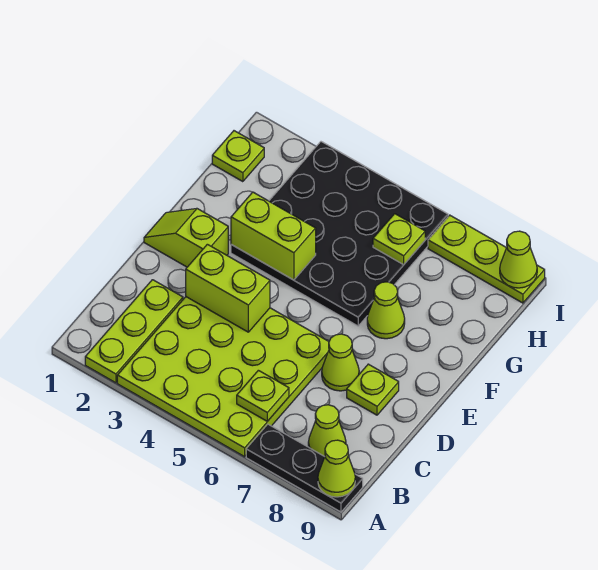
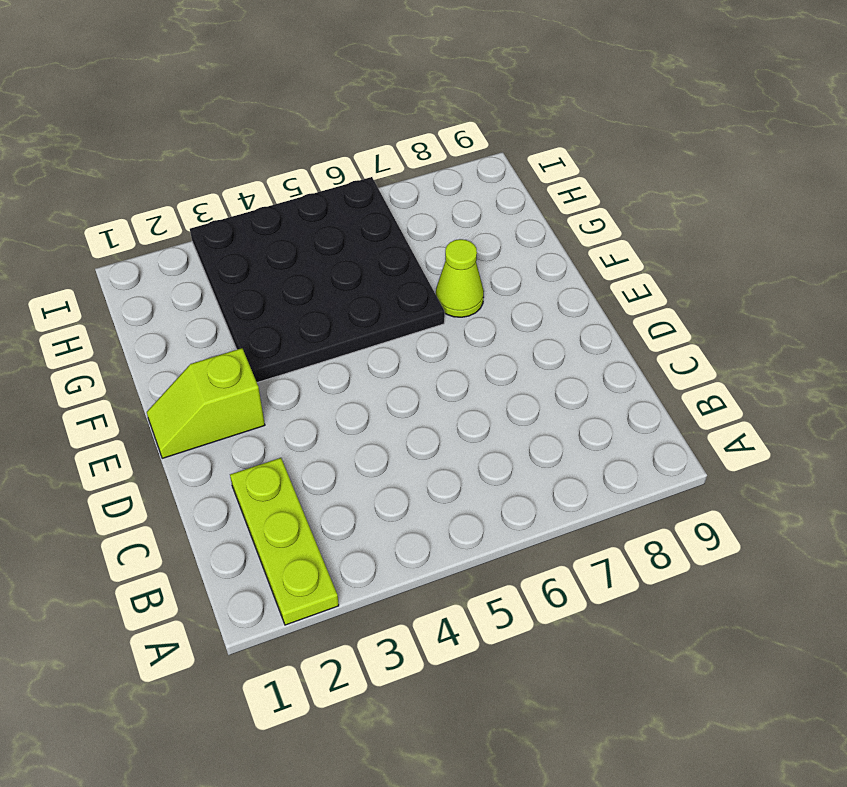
none -> lime 4x4 plate [117,297,329,457]
none -> black 1x3 plate [246,424,363,512]
none -> lime 1x1 cone [308,405,346,457]

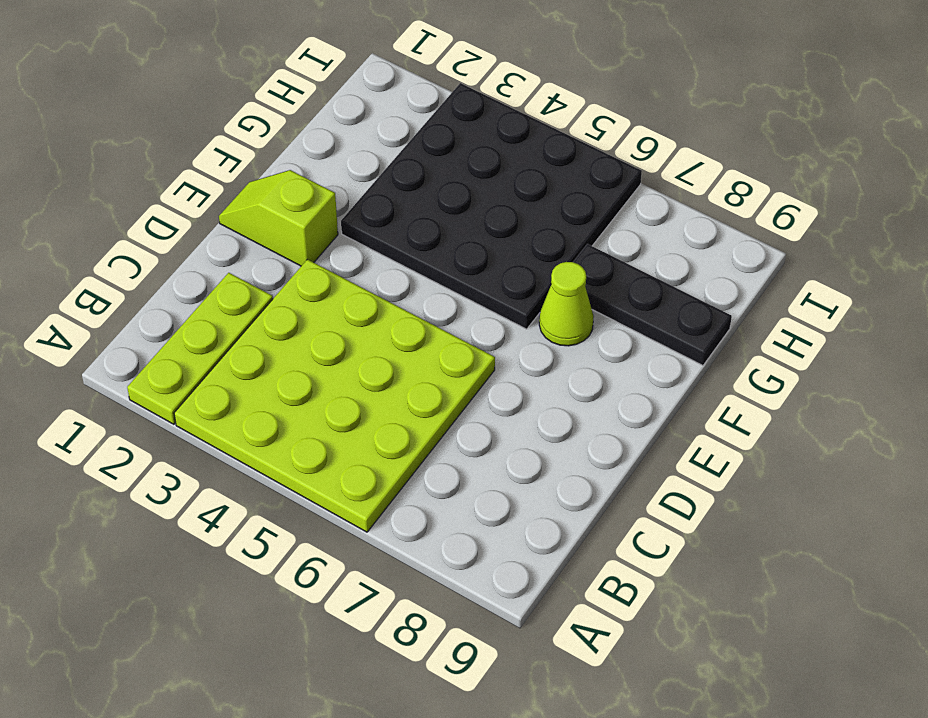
black 1x3 plate [573,244,732,365] -> black 1x3 plate moved to [246,424,363,512]
none -> lime 1x1 cone [308,405,346,457]
none -> lime 1x1 cone [322,334,359,391]
none -> lime 1x1 plate [347,364,399,415]

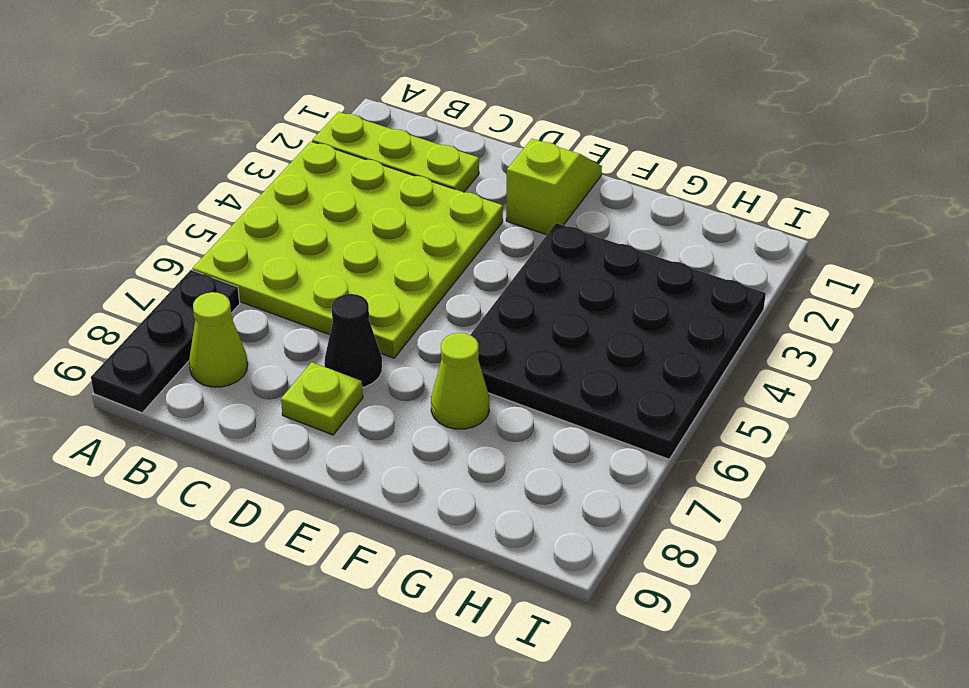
black 1x1 cone [324,294,382,387] -> lime 1x1 cone [322,334,359,391]
none -> lime 1x1 plate [212,131,264,182]
none -> lime 1x3 plate [428,215,545,303]
none -> lime 1x1 cone [318,440,355,497]

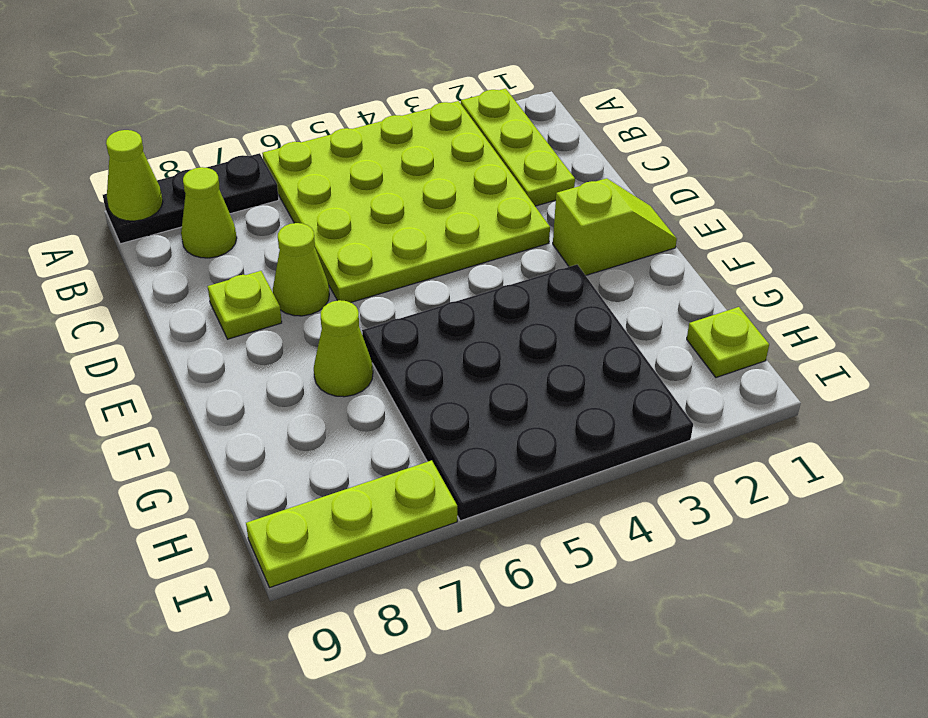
none -> lime 1x1 plate [237,370,289,421]
none -> lime 1x2 brick [186,244,270,332]
none -> lime 1x2 brick [231,192,316,280]

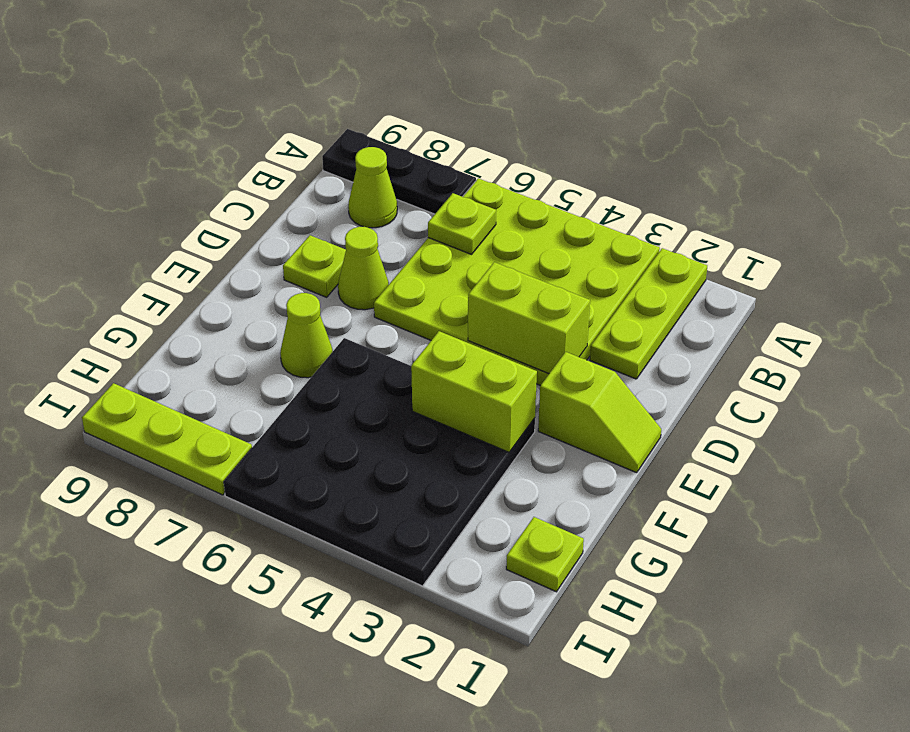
none -> lime 1x1 cone [318,440,355,497]
none -> lime 1x1 plate [373,214,425,265]
none -> lime 1x1 cone [500,231,537,288]

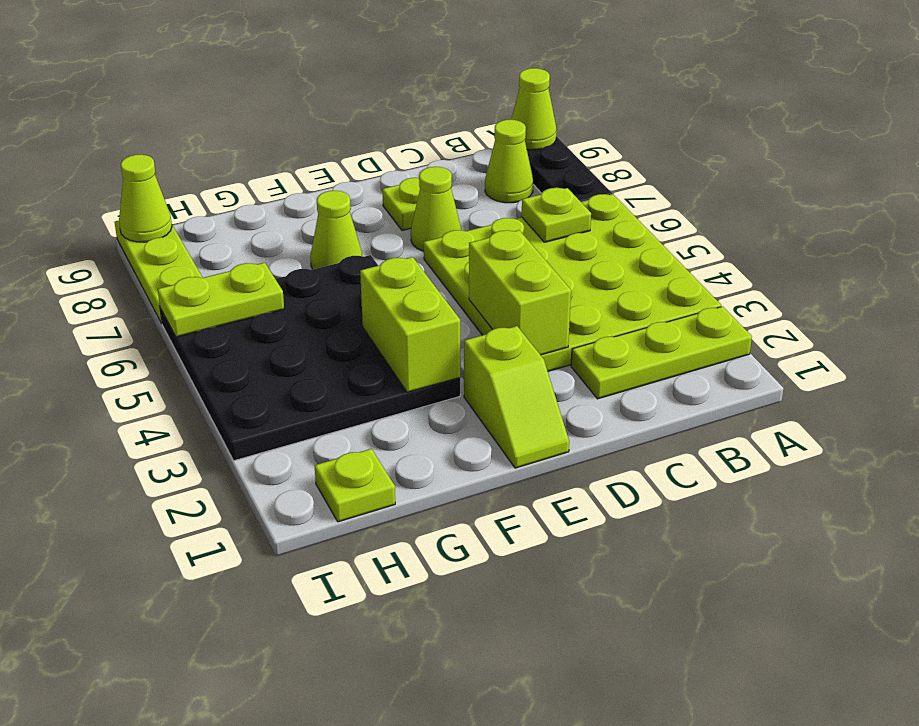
lime 1x2 plate [158,263,284,337] -> lime 1x1 plate [373,214,425,265]

